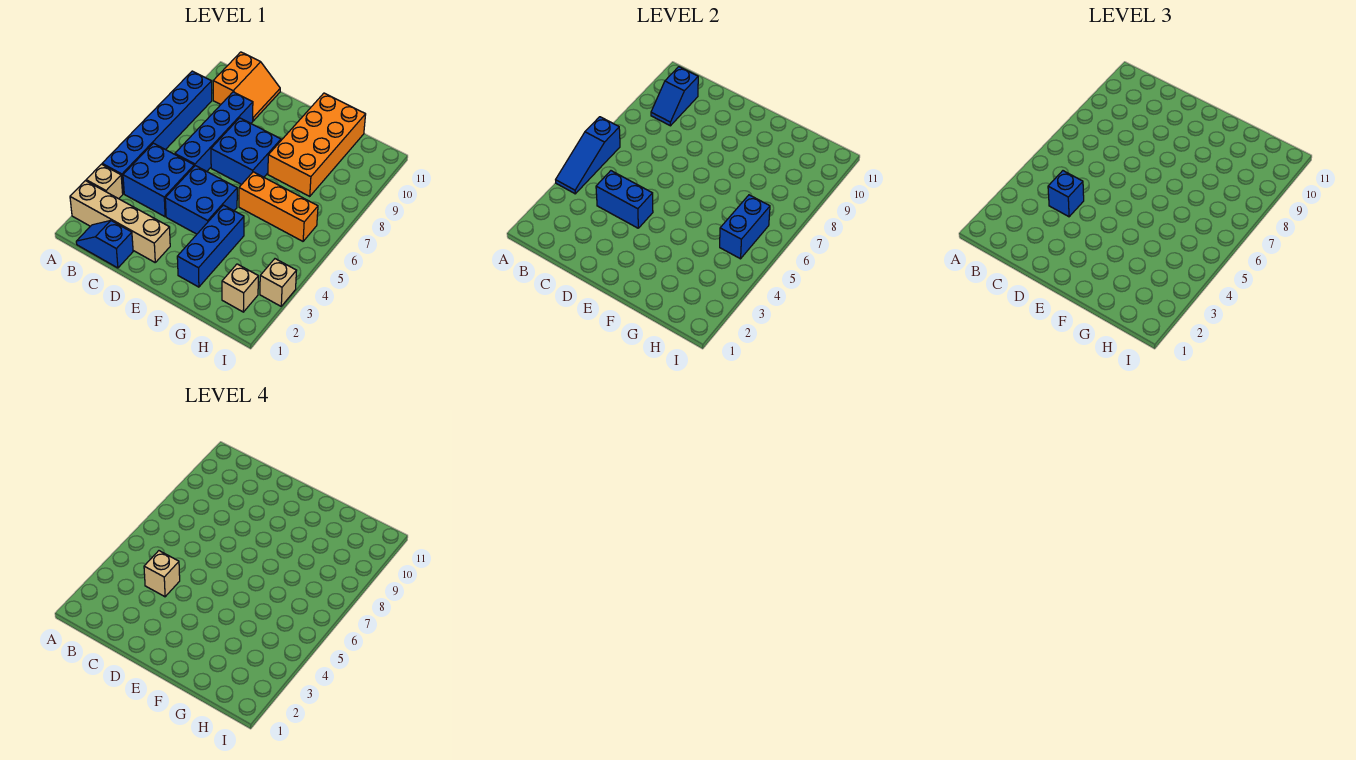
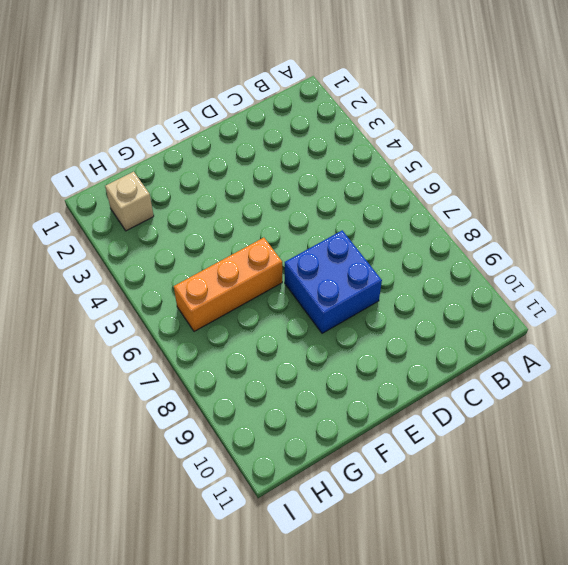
none -> tan 1x4 brick [70,181,170,262]
none -> tan 1x1 brick [86,164,123,199]
none -> blue 1x6 brick [102,71,212,194]

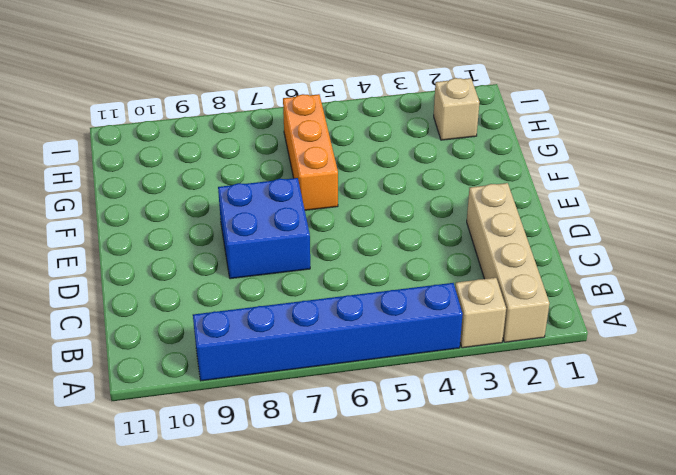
none -> blue 1x2 slope [76,221,133,268]
none -> blue 2x2 brick [123,143,194,217]
none -> orange 2x2 slope [213,52,280,121]

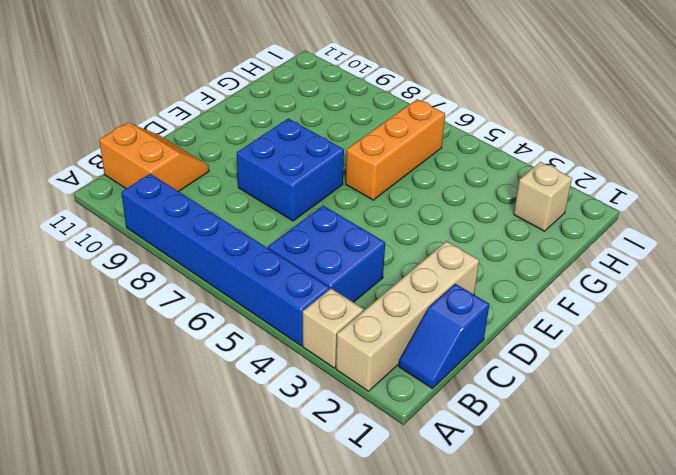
none -> blue 1x4 brick [175,92,253,171]
none -> blue 2x2 brick [165,166,237,234]
none -> blue 1x3 brick [177,205,244,287]

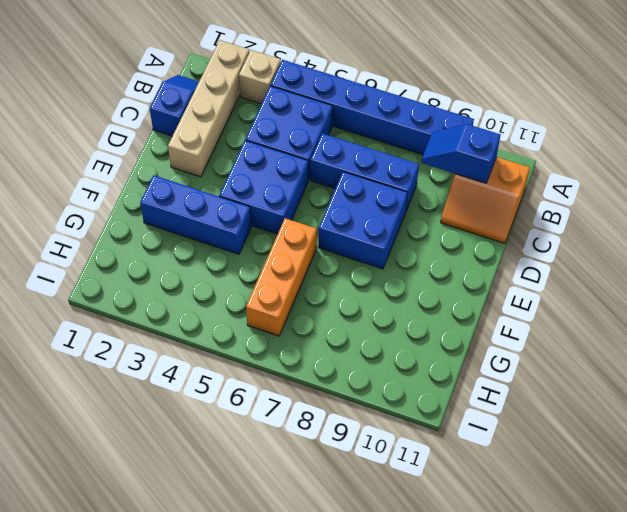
blue 1x3 brick [310,133,419,210] -> blue 1x4 brick [175,92,253,171]
none -> orange 2x4 brick [268,93,366,196]
none -> tan 1x1 brick [222,264,258,312]
none -> tan 1x1 brick [260,259,297,306]

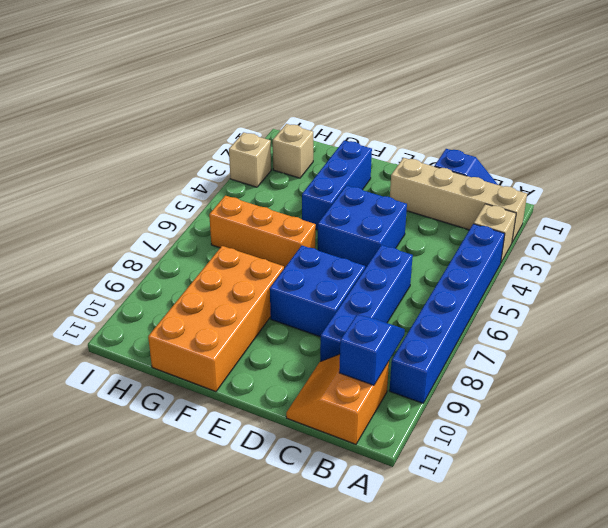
none -> blue 2x2 brick [123,143,194,217]
none -> blue 1x3 slope [556,117,620,194]
none -> blue 1x2 brick [596,171,653,228]

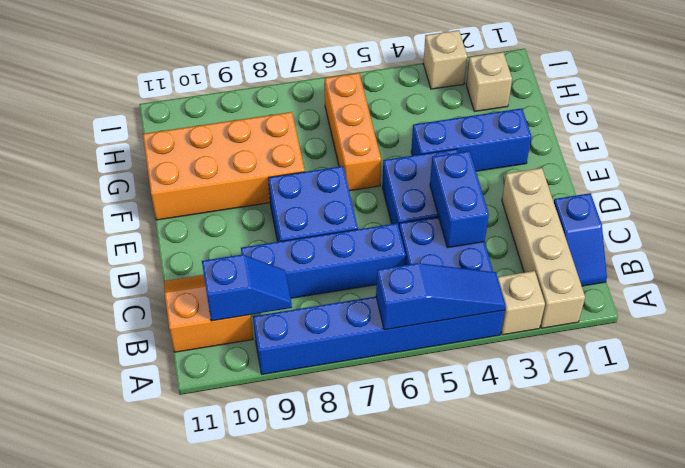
none -> blue 1x2 brick [720,195,770,259]
none -> blue 1x1 brick [1048,171,1084,217]
none -> tan 1x1 brick [144,551,180,597]

